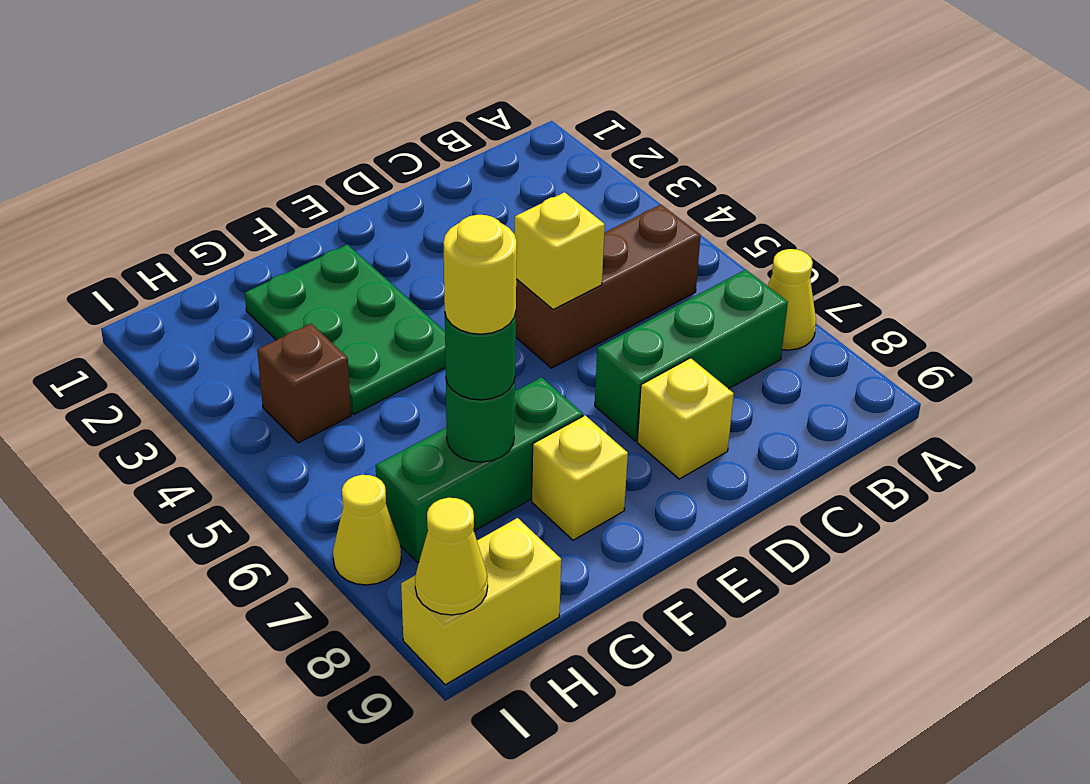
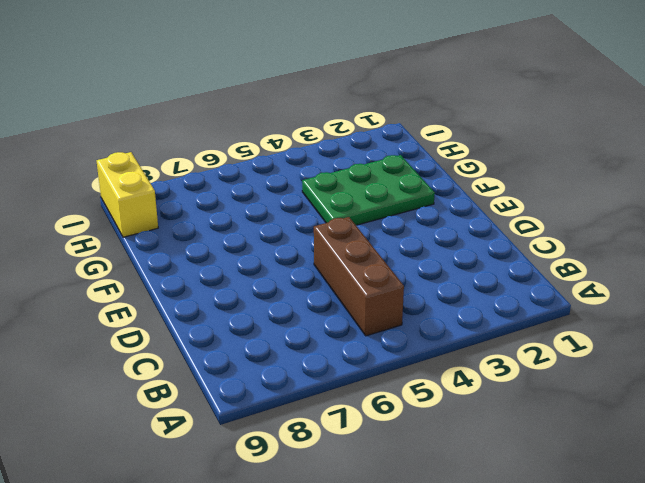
none -> yellow 1x1 cone [768,249,816,350]
none -> green 1x3 brick [595,270,788,441]
none -> yellow 1x1 brick [637,358,734,479]

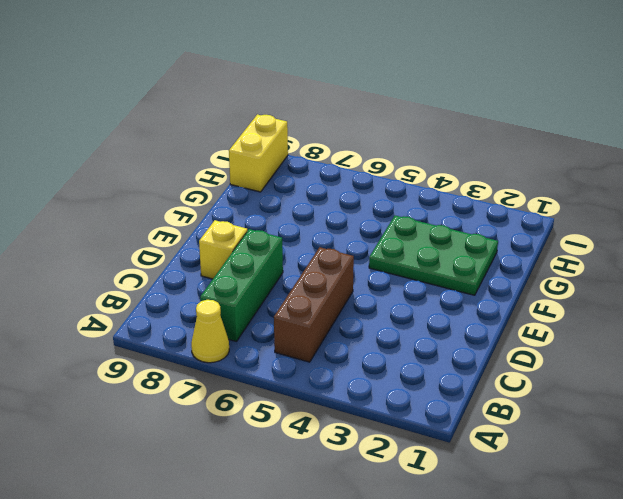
none -> green 1x3 brick [376,377,583,562]
none -> yellow 1x1 brick [532,416,628,540]
none -> brown 1x1 brick [257,324,351,443]

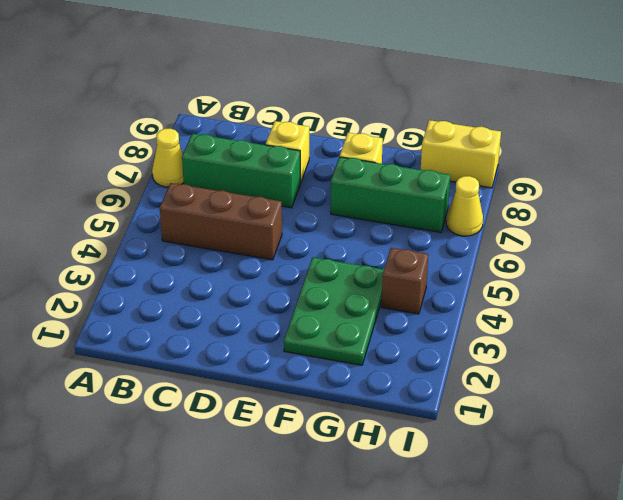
none -> yellow 1x1 brick [515,192,605,310]
none -> green 1x1 round brick [446,379,515,462]
none -> yellow 1x1 cone [415,498,488,615]

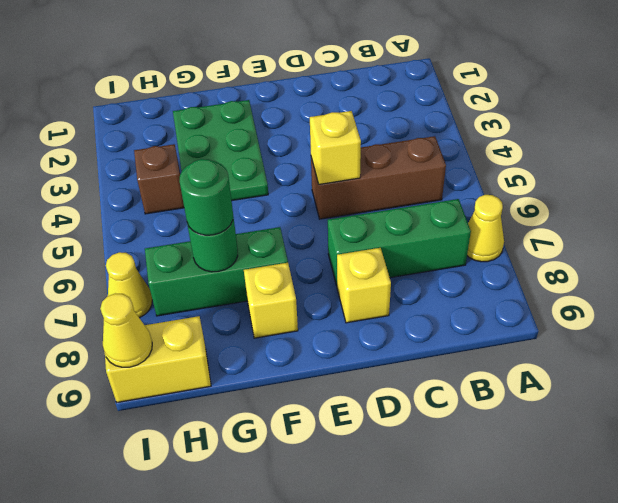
none -> yellow 1x1 round brick [443,215,517,334]

